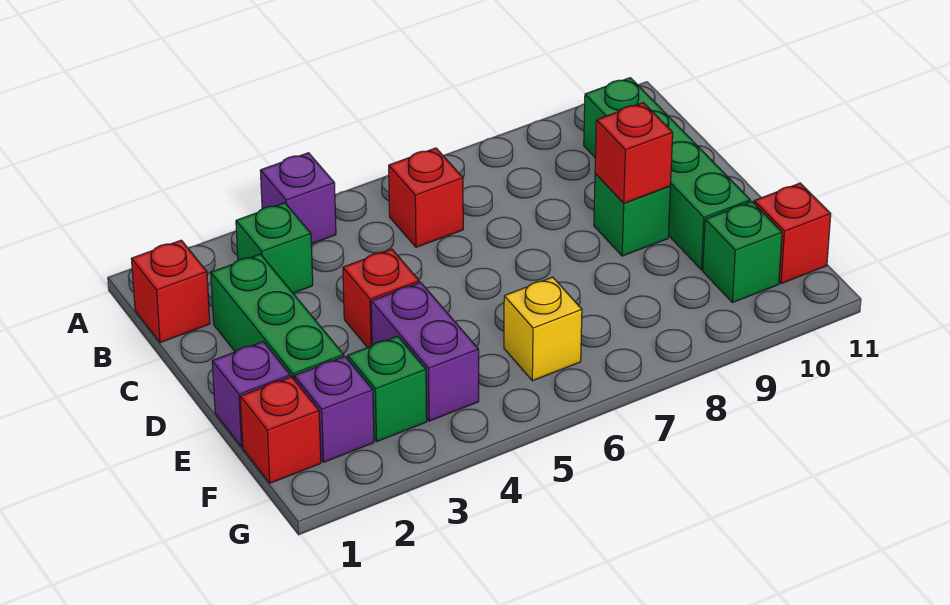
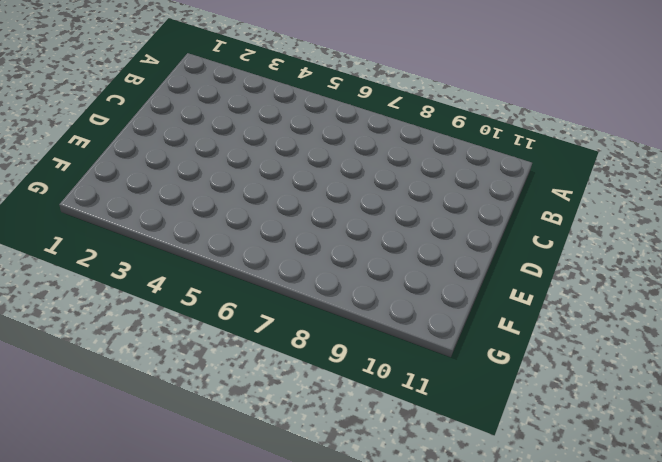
none -> purple 1x1 brick [260,153,336,244]
none -> red 1x1 brick [131,240,210,343]
none -> green 1x1 brick [236,203,313,293]

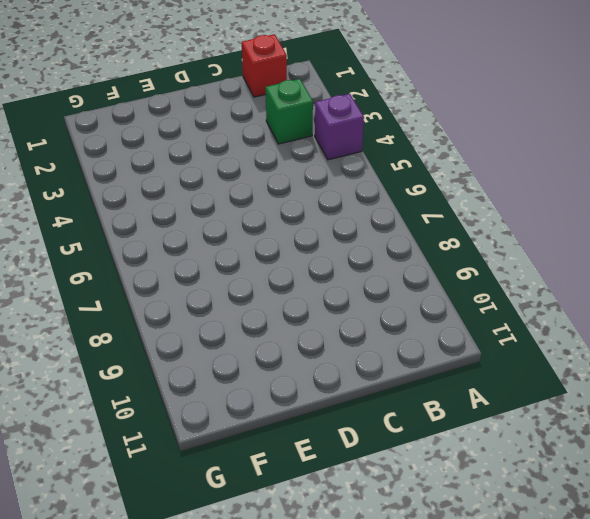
none -> red 1x1 brick [389,148,463,247]
none -> green 1x4 brick [584,78,750,270]
none -> green 1x3 brick [211,254,344,379]

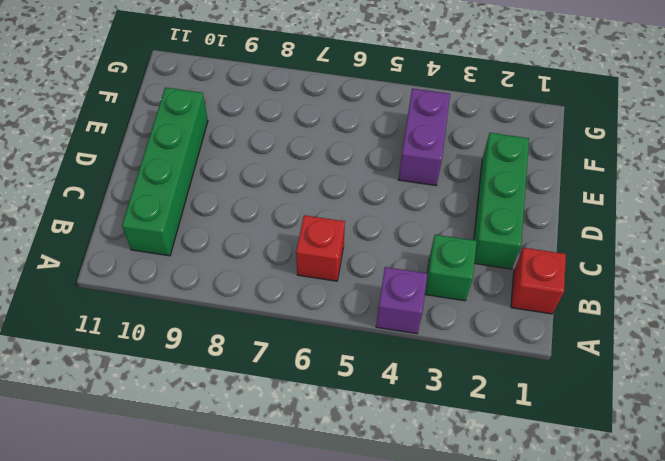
none -> red 1x1 brick [343,249,419,348]
none -> green 1x1 brick [594,173,671,256]
none -> purple 1x1 brick [212,342,290,447]

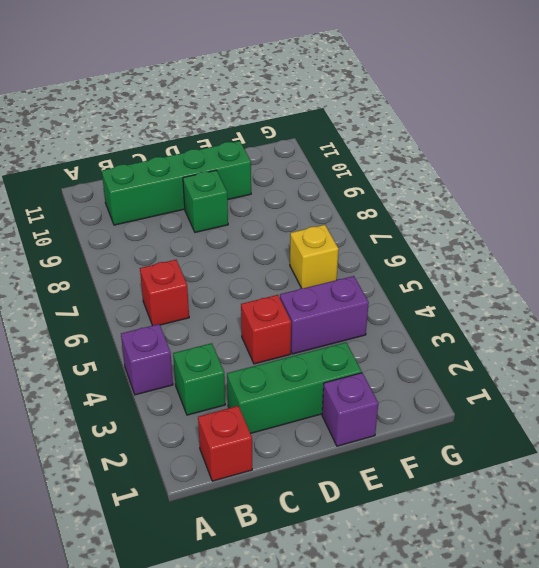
none -> red 1x1 brick [240,377,321,483]
none -> purple 1x1 brick [294,356,374,462]
none -> green 1x1 brick [348,336,427,441]

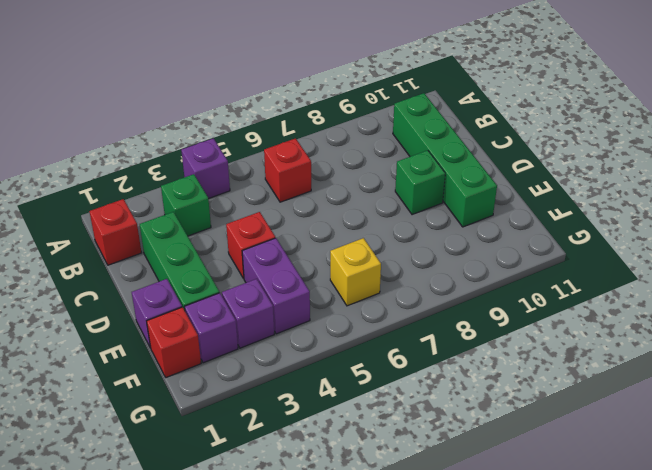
purple 1x1 brick [222,279,274,348] -> green 1x1 brick [348,336,427,441]
none -> green 1x1 brick [703,202,782,303]
none -> red 1x1 brick [754,183,831,284]
none -> red 1x1 brick [595,103,673,203]

